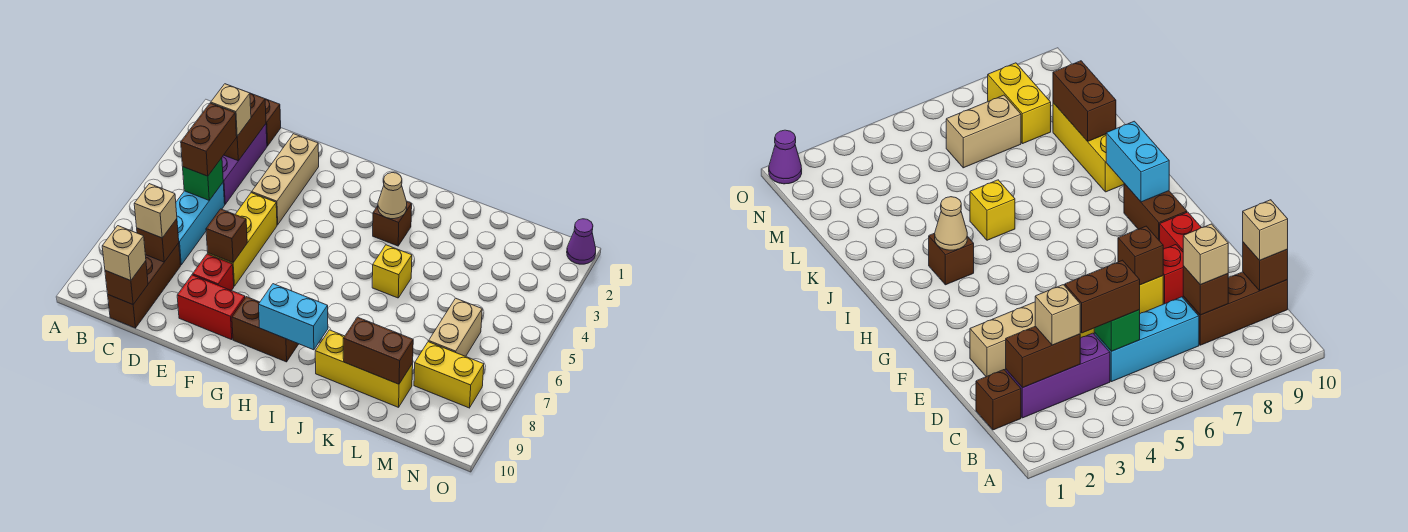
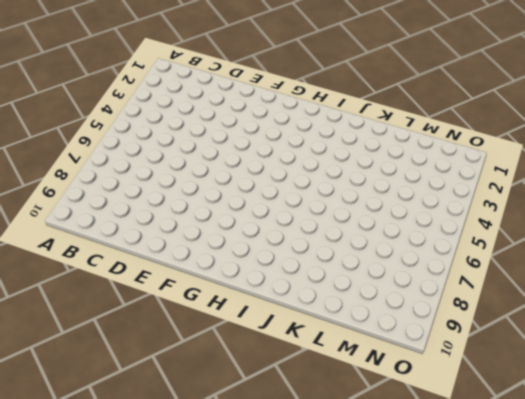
none -> brown 1x1 brick [265,99,281,146]
none -> purple 1x3 brick [222,124,267,204]
none -> cyan 1x3 brick [176,183,225,265]

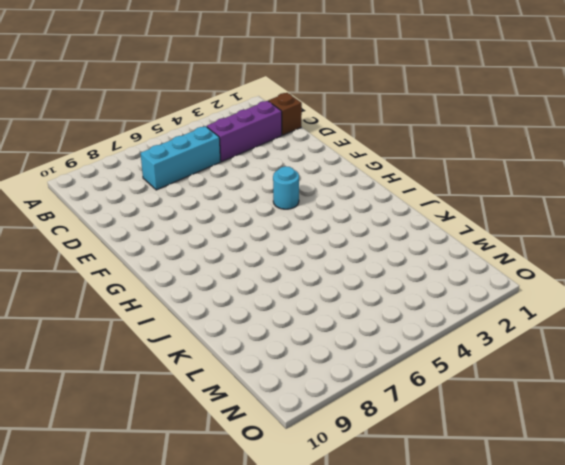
cyan 1x1 round brick [273,166,299,209] -> none
none -> brown 1x3 brick [108,243,181,328]
none -> tan 1x3 brick [252,134,319,225]
none -> yellow 1x3 brick [208,193,277,286]

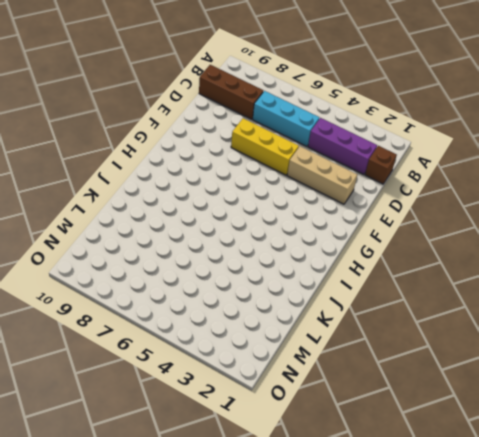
none -> red 1x1 brick [193,254,234,291]
none -> red 1x2 brick [177,275,245,340]
none -> brown 1x2 brick [232,297,299,362]

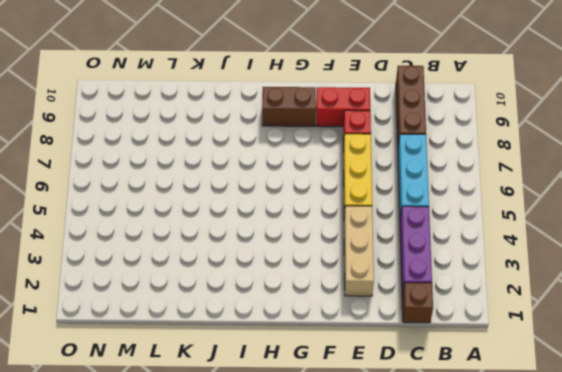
none -> brown 1x1 brick [373,202,412,246]
none -> yellow 1x1 brick [372,245,412,298]
none -> yellow 1x3 brick [315,330,413,407]

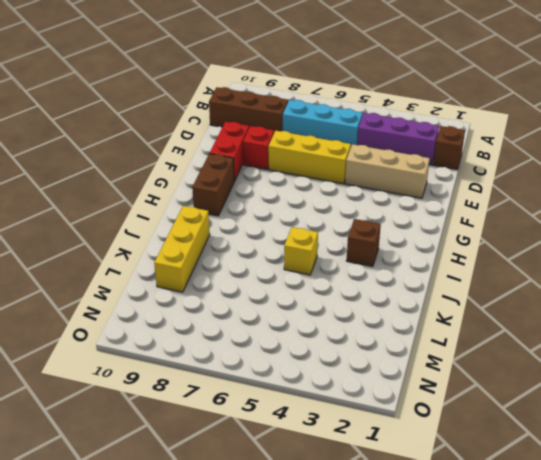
none -> tan 1x2 brick [428,298,482,356]
none -> yellow 1x2 brick [414,342,484,408]
none -> purple 1x1 cone [567,219,596,264]

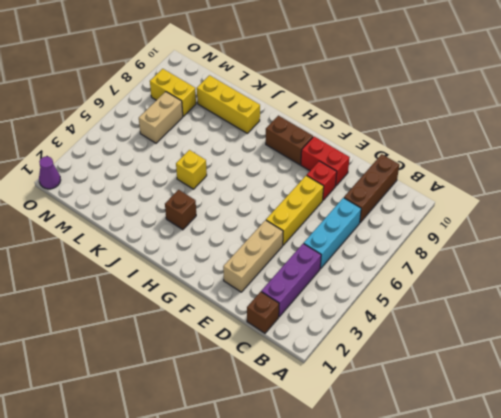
none -> brown 1x2 brick [224,93,266,161]
none -> green 1x1 brick [183,158,223,200]
none -> brown 1x1 brick [137,219,179,262]

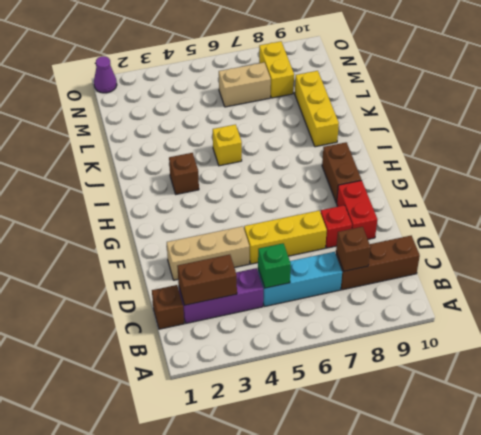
none -> brown 1x1 brick [105,261,148,305]
none -> brown 1x1 brick [206,209,247,263]
none -> cyan 1x2 brick [259,284,328,350]

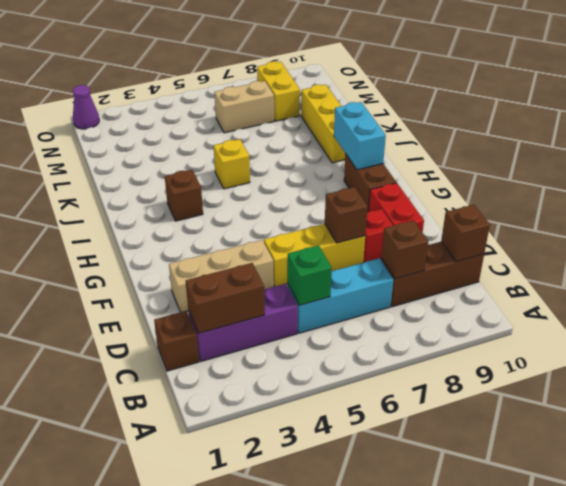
none -> tan 1x1 cone [378,173,407,219]
none -> brown 1x2 brick [343,317,413,384]
none -> tan 1x1 brick [211,84,251,136]

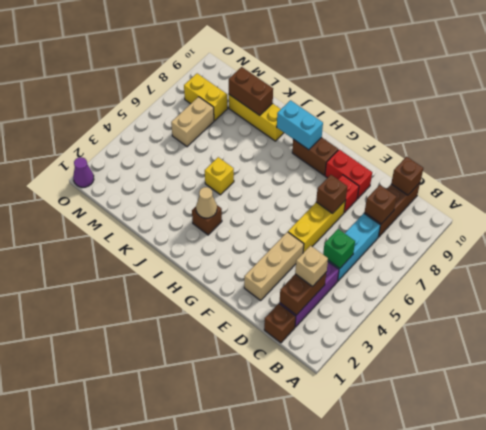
none -> brown 1x2 brick [181,103,237,176]
none -> tan 1x1 brick [134,184,177,238]
none -> tan 1x1 brick [102,226,146,281]

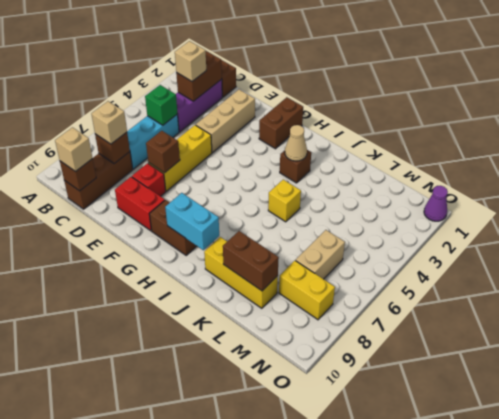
brown 1x2 brick [259,97,303,149] -> brown 1x2 brick moved to [181,103,237,176]

